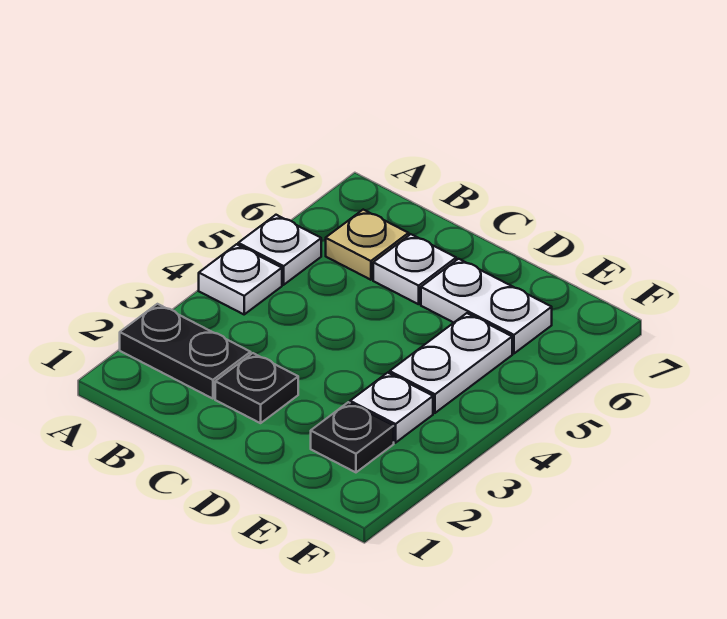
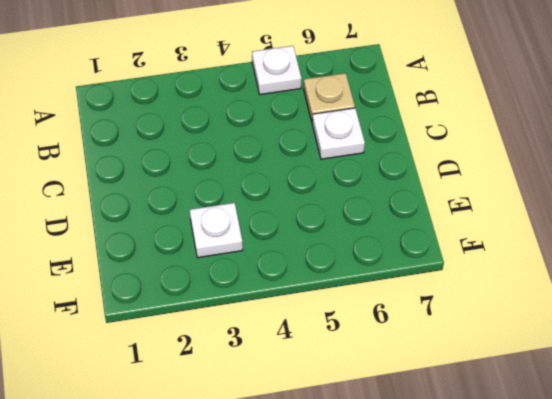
none -> black 1x2 plate [120,304,251,399]
none -> white 1x1 plate [199,244,282,314]

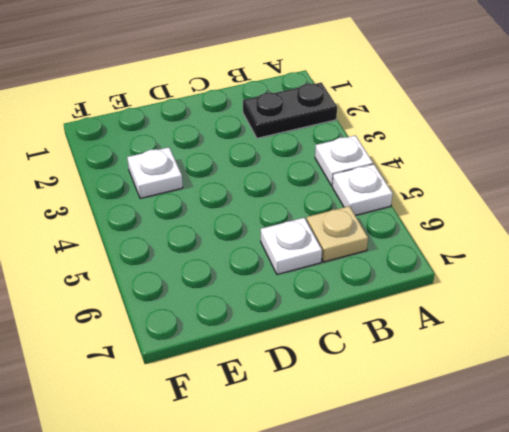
none -> black 1x1 plate [215,353,298,423]
none -> white 1x2 plate [421,259,552,354]

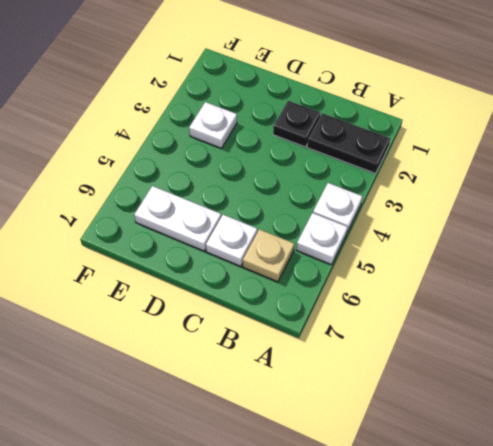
none -> black 1x1 plate [311,402,394,472]
none -> white 1x2 plate [390,313,512,413]

